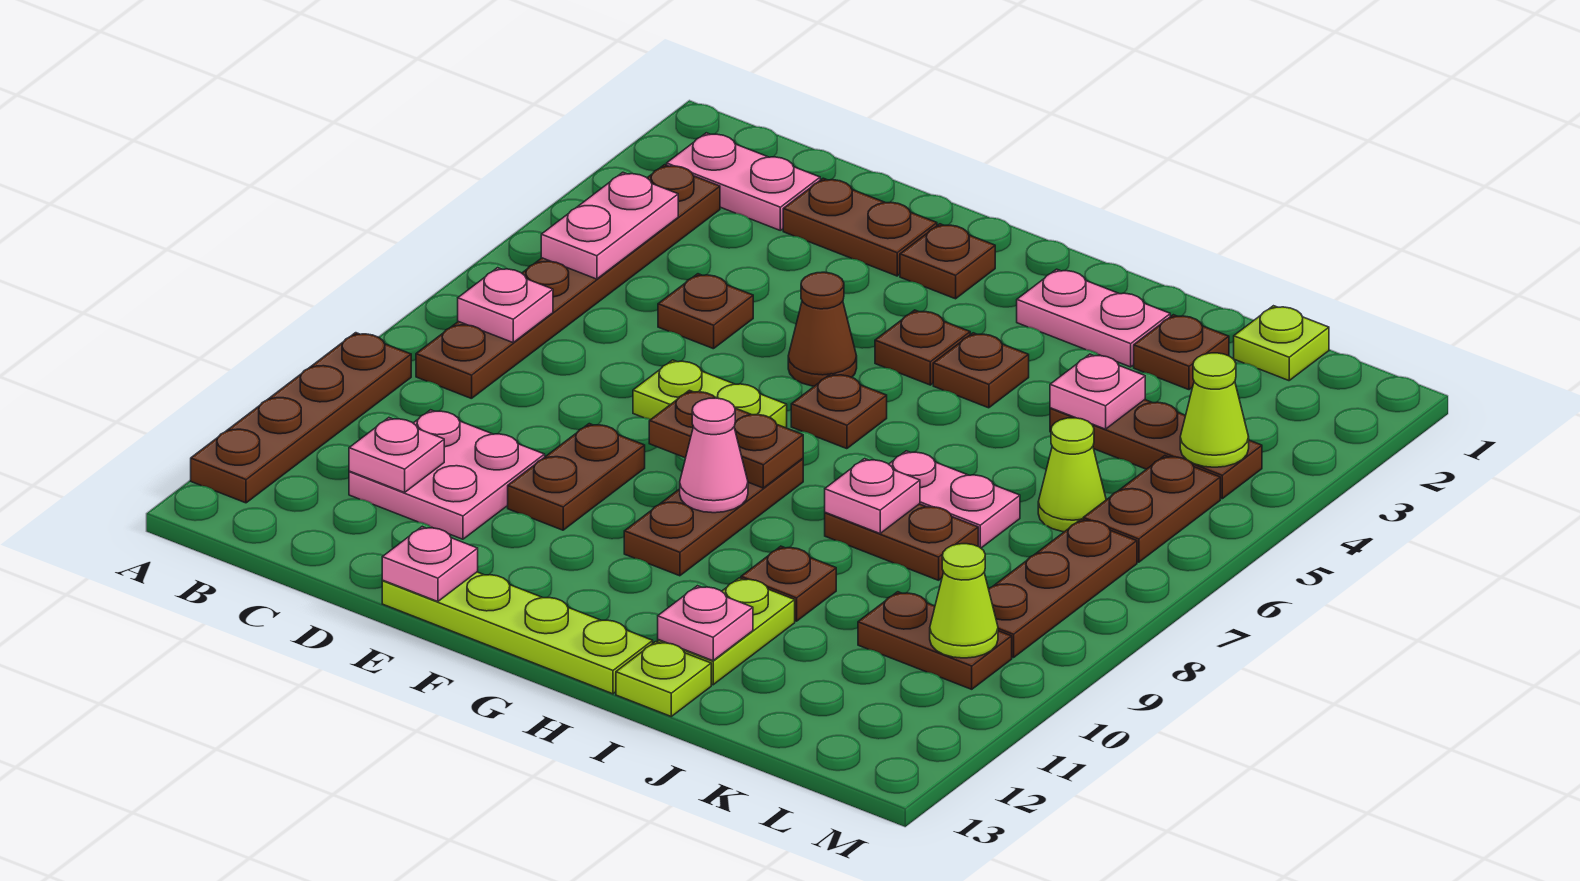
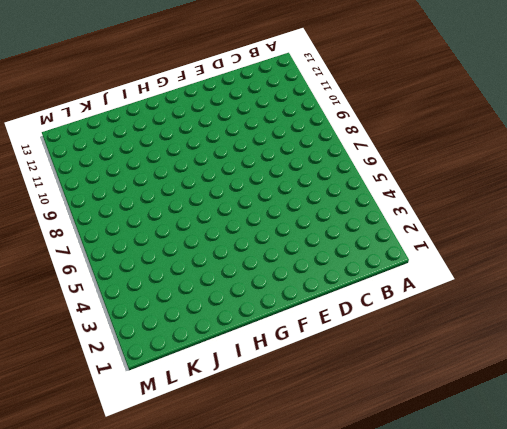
none -> brown 1x4 plate [191,333,411,503]
none -> pink 1x2 plate [667,133,820,230]
none -> brown 1x6 plate [416,165,720,399]
none -> pink 2x2 plate [349,410,545,539]

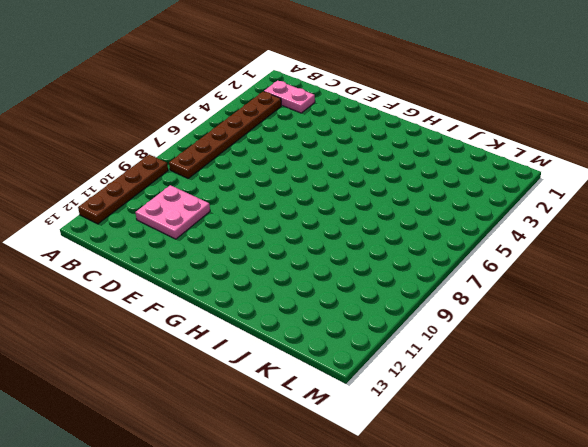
none -> brown 1x2 plate [783,178,937,276]
none -> brown 1x1 plate [658,274,753,349]
none -> lime 1x2 plate [633,360,787,428]
none -> brown 1x2 plate [508,424,645,530]

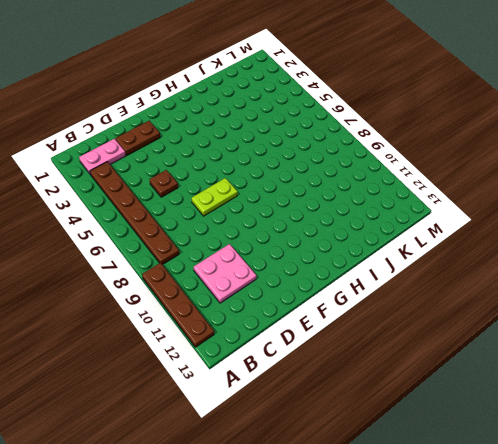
none -> brown 1x2 plate [508,424,645,530]
none -> lime 1x4 plate [382,572,653,694]
none -> brown 1x1 plate [900,224,995,299]
none -> brown 1x1 cone [788,272,857,386]

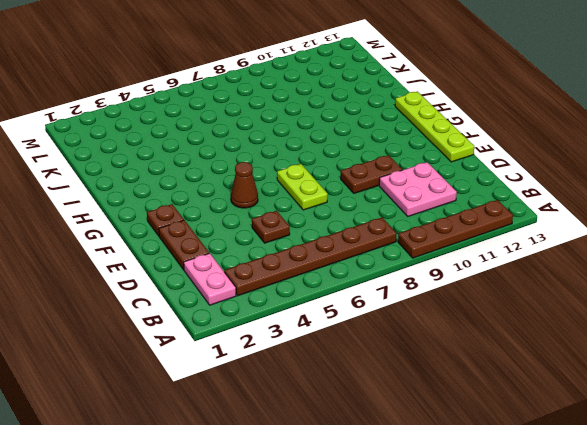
none -> brown 1x1 plate [875,310,970,385]
none -> brown 1x1 plate [791,374,887,449]
none -> brown 1x3 plate [624,459,803,576]
none -> pink 1x2 plate [1017,269,1170,367]

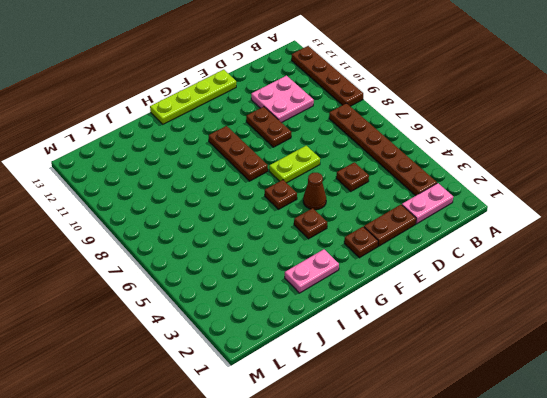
none -> brown 1x1 plate [933,333,1029,408]
none -> pink 1x2 plate [889,451,1020,548]
none -> brown 1x2 plate [825,504,978,580]
none -> brown 1x1 plate [741,546,836,621]

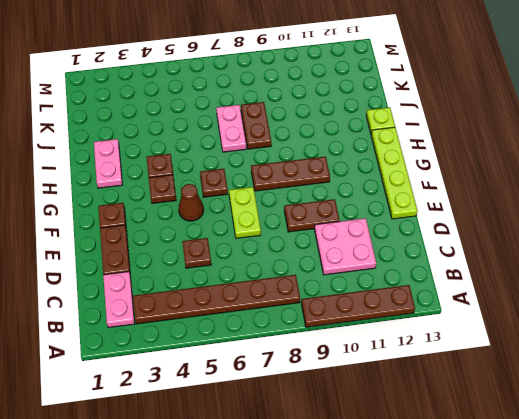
none -> brown 1x1 plate [741,546,836,621]
none -> lime 1x2 plate [658,578,795,685]
none -> brown 1x1 plate [1134,315,1229,390]
none -> brown 1x3 plate [1050,400,1262,499]

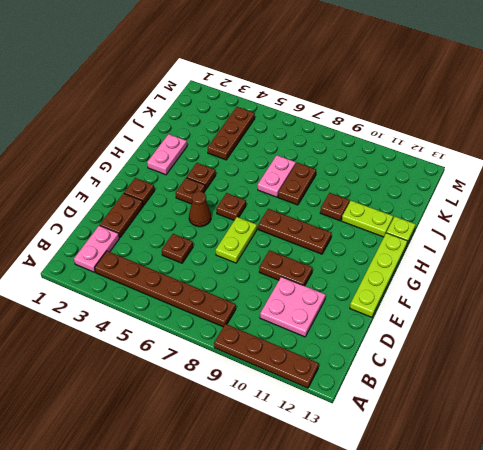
none -> brown 1x1 plate [1134,315,1229,390]
none -> lime 1x1 plate [1234,306,1329,381]
none -> lime 1x1 cone [1038,418,1106,532]
none -> brown 1x2 plate [858,592,1012,689]

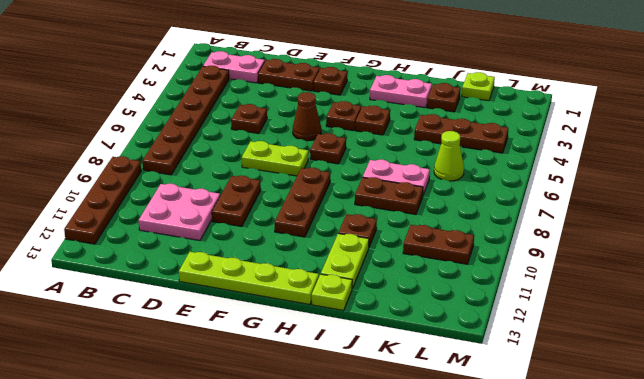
none -> brown 1x2 plate [1083,456,1220,562]
none -> brown 1x3 plate [989,519,1137,658]
none -> pink 1x2 plate [541,172,678,279]
none -> pink 1x1 plate [458,268,553,342]

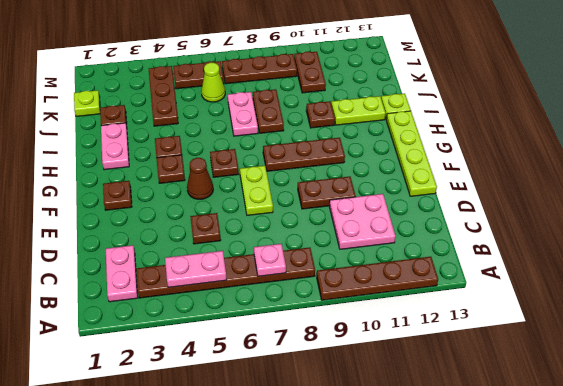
none -> brown 1x2 plate [783,178,937,276]
none -> pink 1x1 plate [349,418,444,492]
none -> pink 1x1 plate [382,527,478,602]
none -> brown 1x2 plate [649,390,803,488]

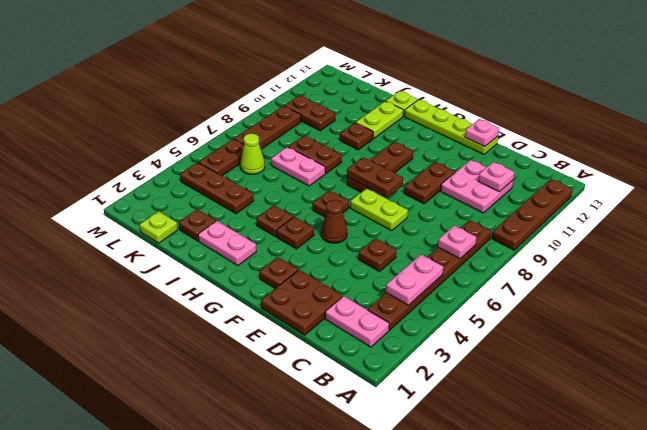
brown 2x2 plate [261,270,342,335] -> brown 1x2 plate [783,178,937,276]
none -> pink 1x1 cone [680,398,748,513]
none -> pink 1x1 plate [825,459,920,533]
none -> pink 1x1 plate [658,586,753,661]
none -> pink 1x1 plate [1050,354,1145,429]

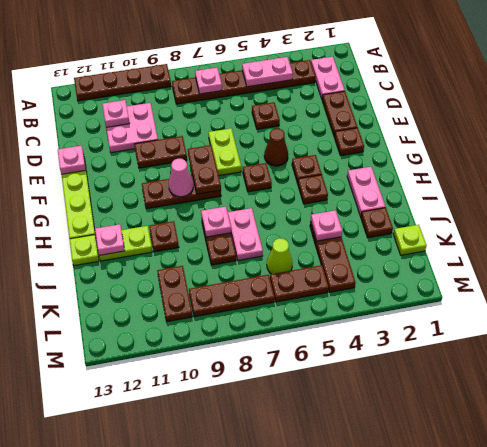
none -> lime 1x1 cone [1180,353,1249,467]
none -> lime 1x1 cone [930,544,998,658]

